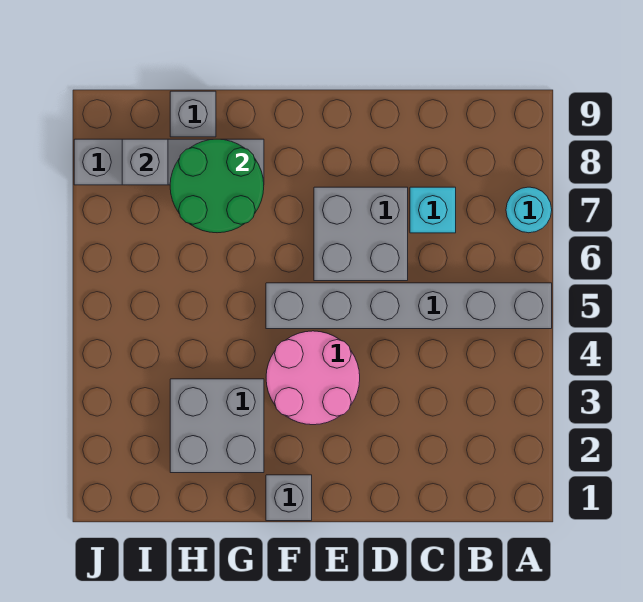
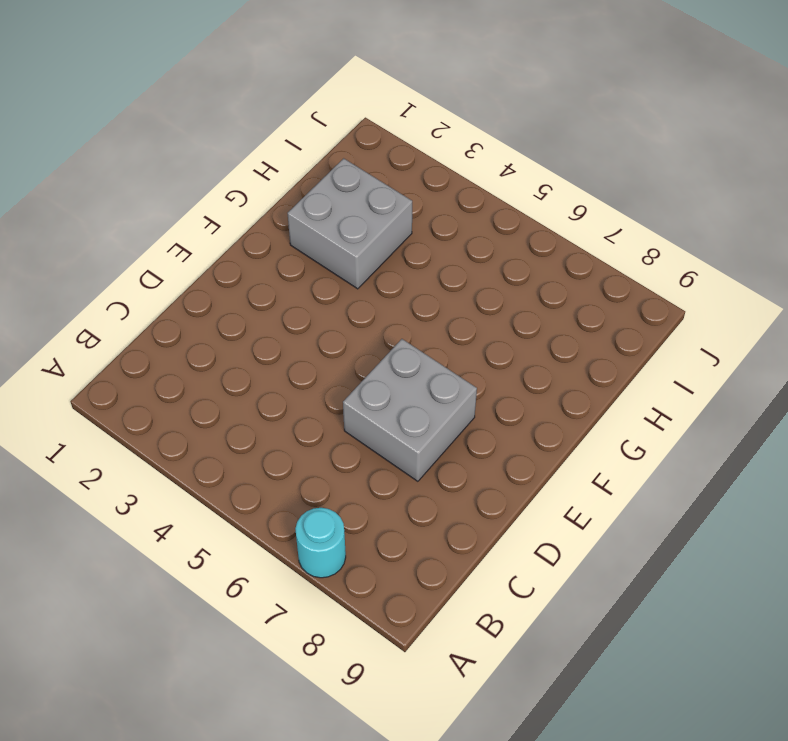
none -> grey 1x6 brick [266,283,552,329]
none -> cyan 1x1 brick [410,187,456,233]

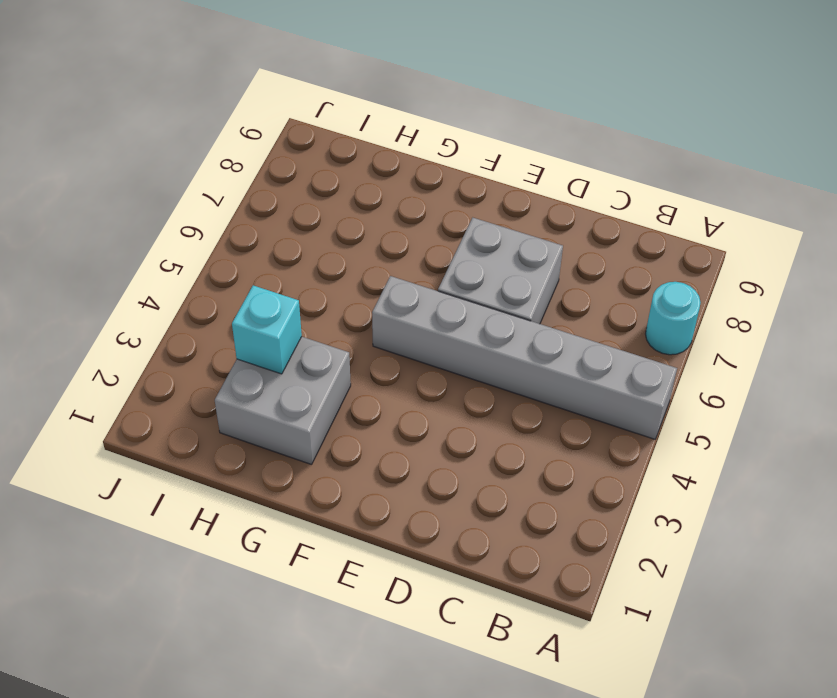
cyan 1x1 brick [232,285,302,374] -> cyan 1x1 brick moved to [410,187,456,233]
none -> pink 2x2 round brick [266,331,360,425]
none -> grey 1x1 brick [266,475,312,521]

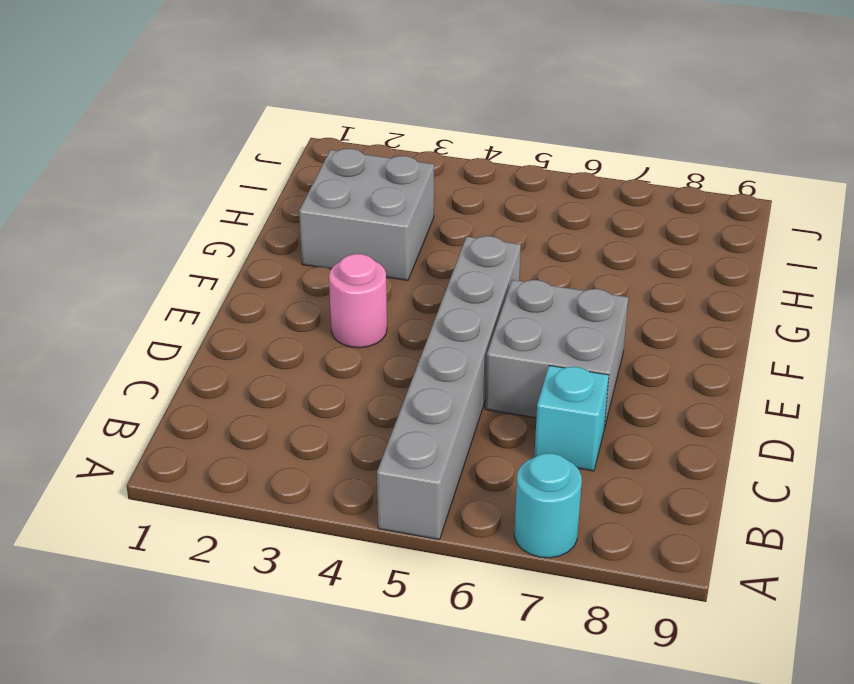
pink 1x1 round brick [329,254,387,348] -> pink 2x2 round brick [266,331,360,425]
none -> grey 1x1 brick [266,475,312,521]
none -> grey 1x4 brick [74,139,264,185]

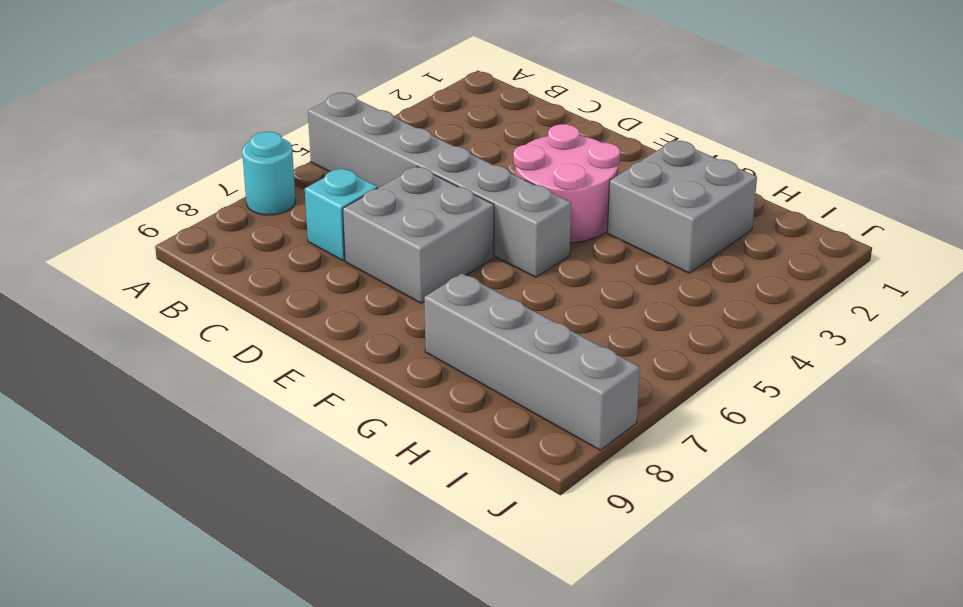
none -> grey 1x1 brick [266,475,312,521]
none -> grey 1x1 brick [170,91,216,137]

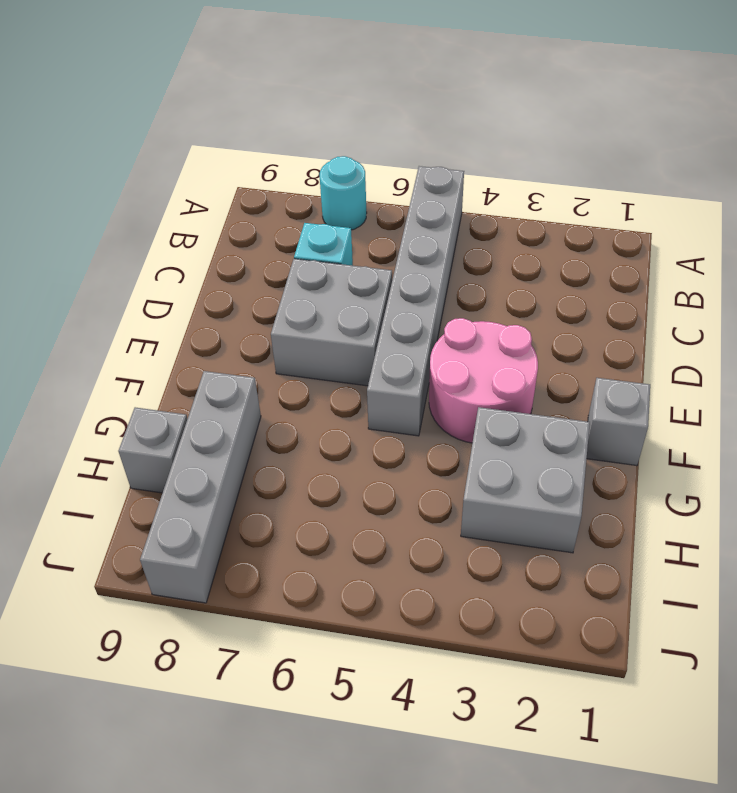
none -> green 2x2 round brick [170,139,264,233]
none -> grey 1x1 brick [122,139,168,185]

